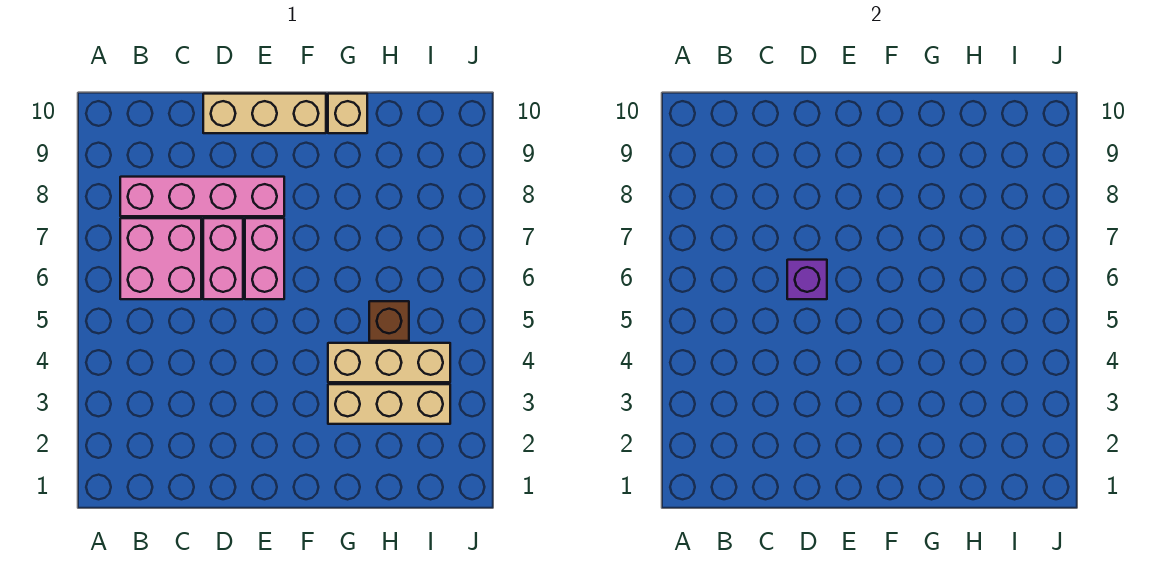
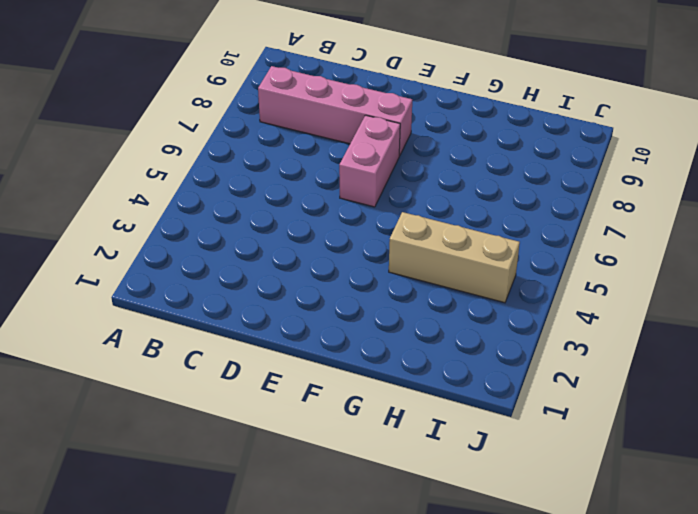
none -> pink 2x2 brick [120,218,201,299]
none -> pink 1x2 brick [203,218,243,299]

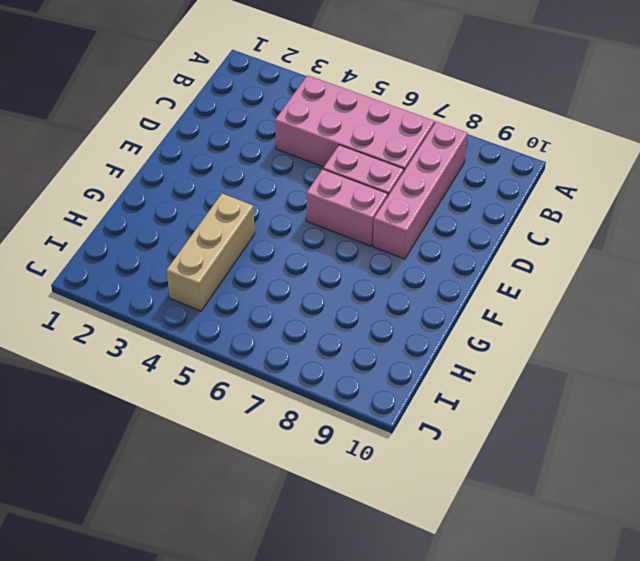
pink 2x4 brick [275,75,435,170] -> pink 2x2 brick [120,218,201,299]
none -> tan 1x3 brick [203,94,326,133]
none -> tan 1x3 brick [328,384,450,424]

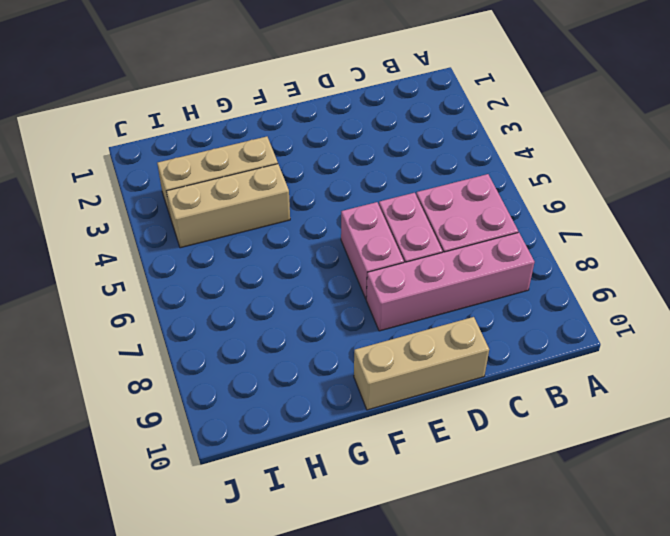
none -> tan 1x1 brick [328,94,367,133]
none -> brown 1x1 brick [369,301,409,341]

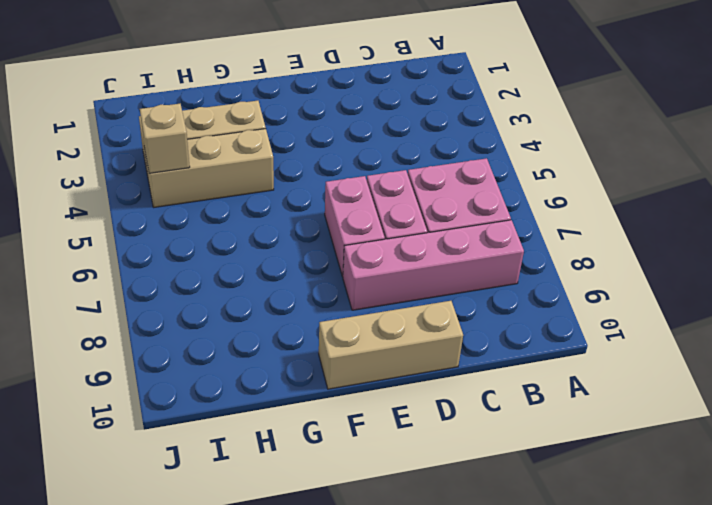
tan 1x1 brick [140,104,190,173] -> tan 1x1 brick moved to [328,94,367,133]
none -> brown 1x1 brick [369,301,409,341]
none -> purple 1x1 brick [787,260,827,299]

